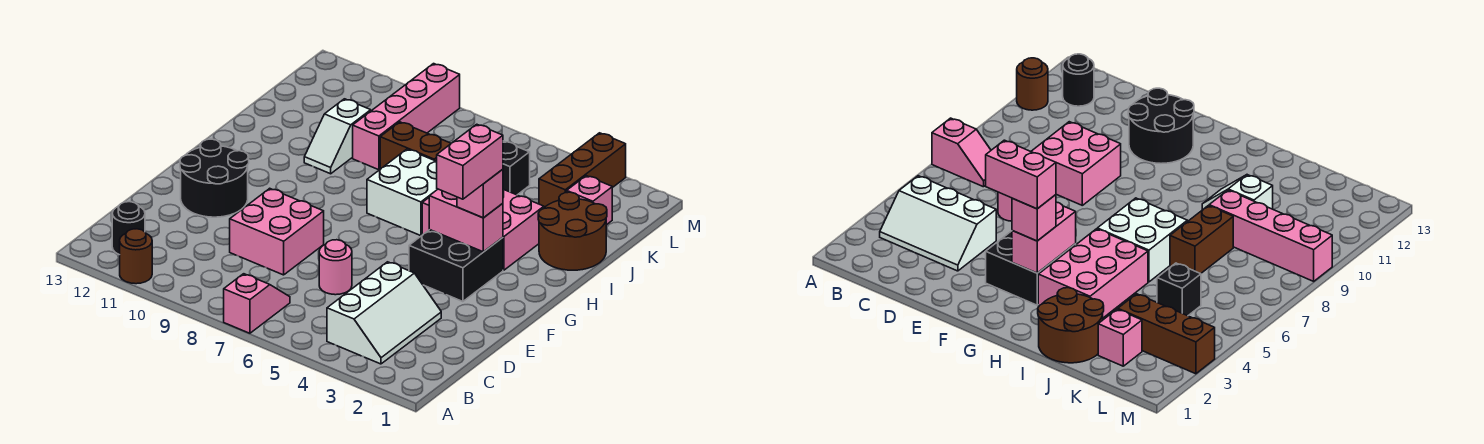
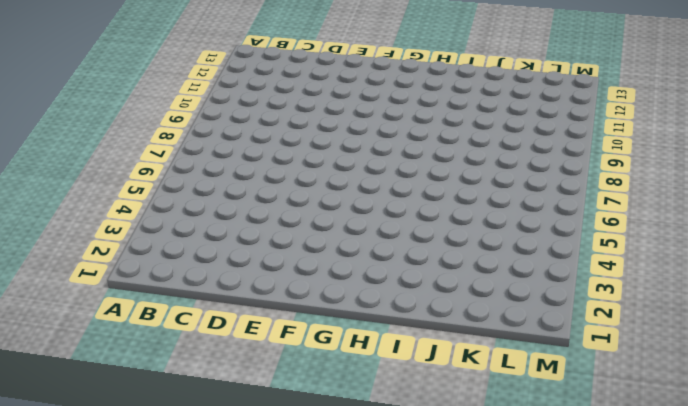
none -> pink 1x2 slope [224,274,290,333]
none -> brown 1x1 round brick [120,229,152,284]
none -> white 2x3 slope [327,262,441,364]

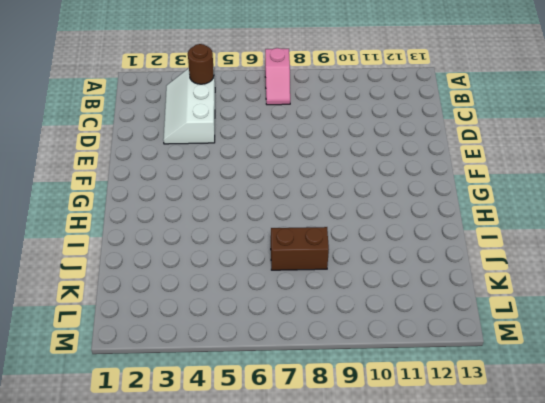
brown 1x1 round brick [188,44,214,84] -> brown 1x1 round brick moved to [120,229,152,284]
none -> black 1x1 round brick [112,202,145,255]
none -> pink 1x1 round brick [319,240,352,295]
none -> pink 2x2 brick [230,188,324,275]

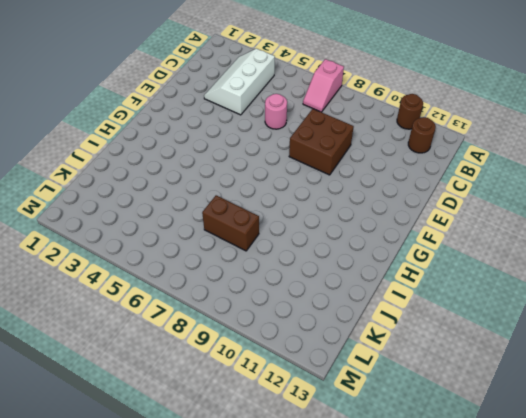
brown 1x1 round brick [408,117,436,153] -> black 1x1 round brick [112,202,145,255]
brown 2x2 brick [289,109,354,175] -> pink 2x2 brick [230,188,324,275]
none -> black 2x2 round brick [180,139,249,217]
none -> black 2x2 brick [409,230,503,302]
none -> pink 2x3 brick [422,189,544,270]

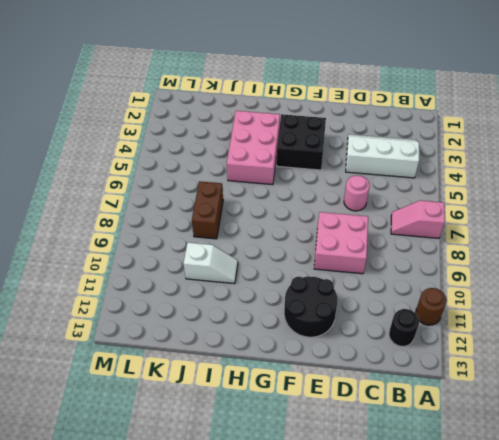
none -> white 2x2 brick [367,149,437,236]
none -> brown 2x2 round brick [538,192,607,270]
none -> pink 1x4 brick [353,64,460,170]

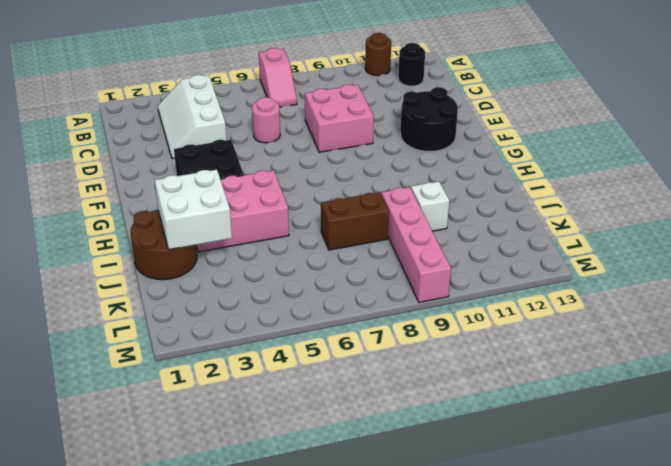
white 2x2 brick [155,170,232,250] -> white 2x2 brick moved to [367,149,437,236]
none -> pink 1x1 brick [567,176,612,225]
none -> brown 1x3 brick [539,133,626,208]
none -> black 1x1 brick [503,141,530,195]

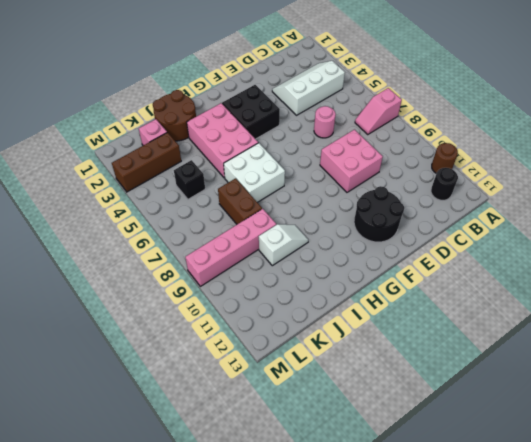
none -> pink 1x2 brick [429,189,503,252]
none -> pink 1x1 brick [457,169,503,218]
none -> pink 1x2 brick [437,124,503,199]

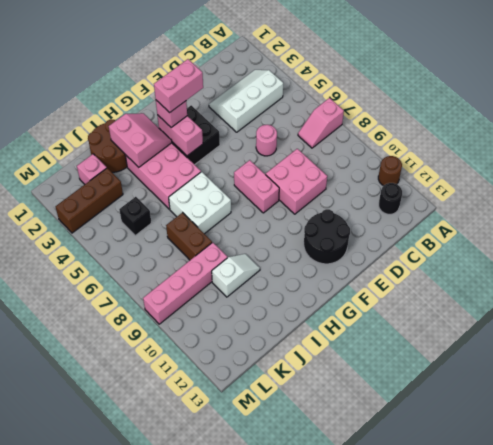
pink 1x2 brick [234,160,279,213] -> none
pink 2x2 slope [109,113,172,167] -> none

